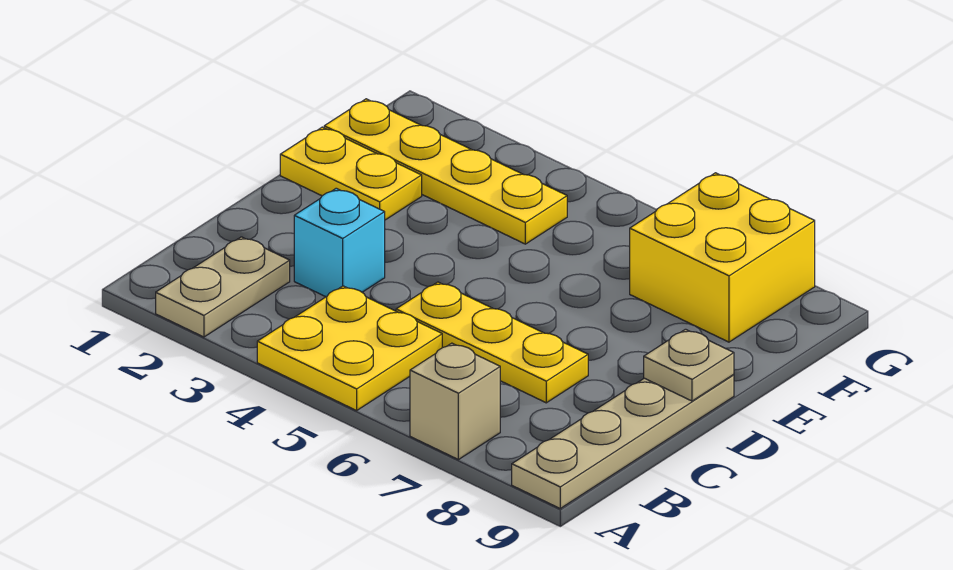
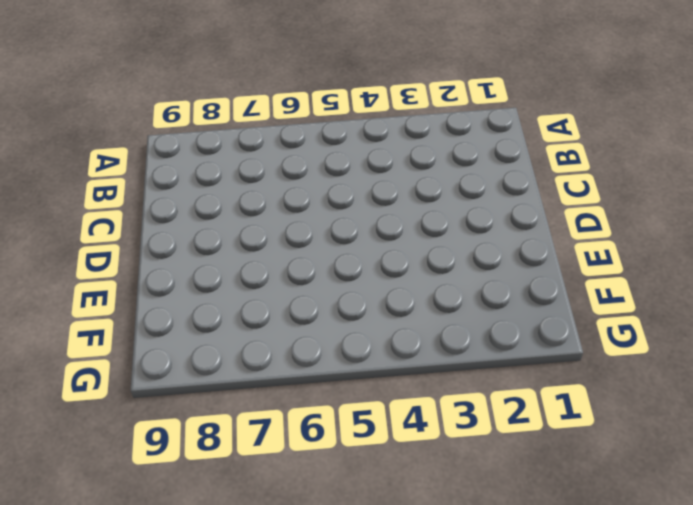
none -> tan 1x2 plate [156,237,290,337]
none -> yellow 2x2 plate [257,286,442,410]

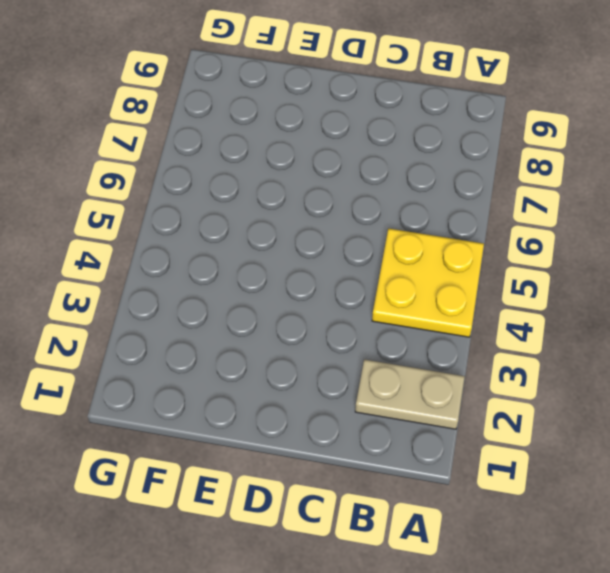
none -> tan 1x1 brick [410,343,500,460]
none -> tan 1x4 plate [512,375,734,508]

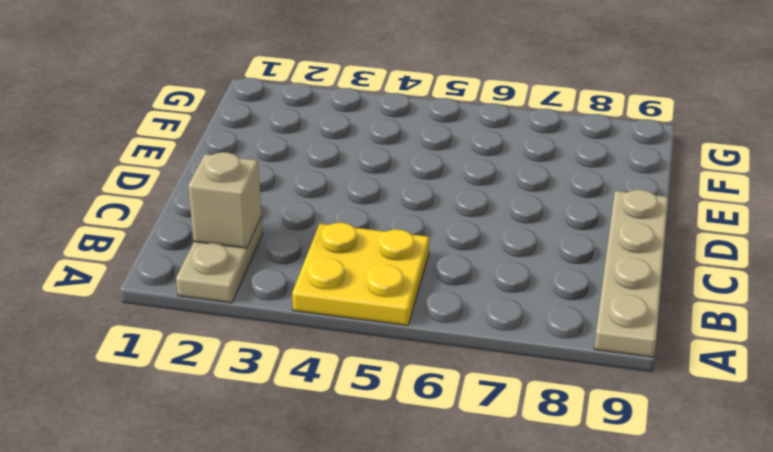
tan 1x1 brick [188,152,261,248] -> tan 1x1 brick moved to [410,343,500,460]
none -> cyan 1x1 brick [294,188,385,297]
none -> yellow 1x3 plate [396,282,588,403]

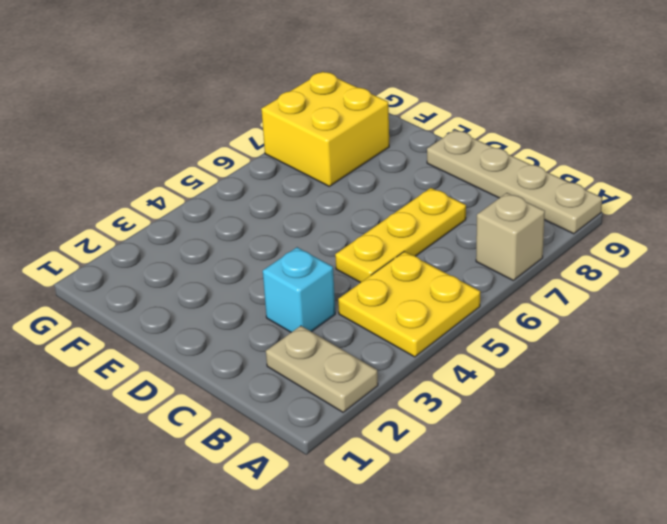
none -> yellow 1x2 plate [280,127,422,220]
none -> yellow 1x4 plate [324,99,567,244]

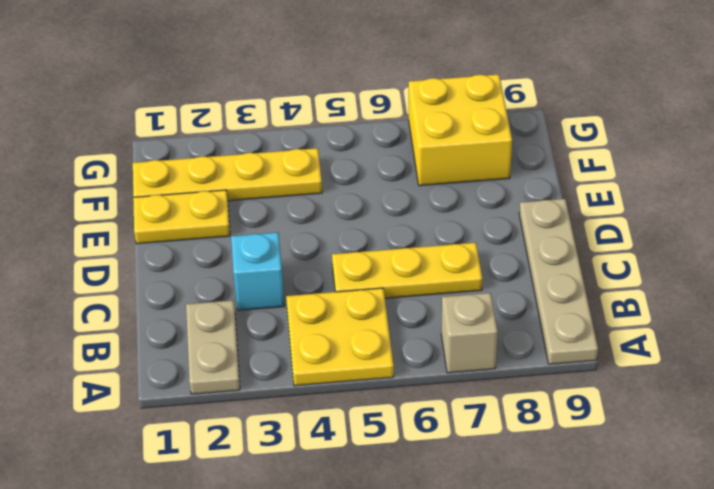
none -> tan 1x1 plate [644,329,734,401]

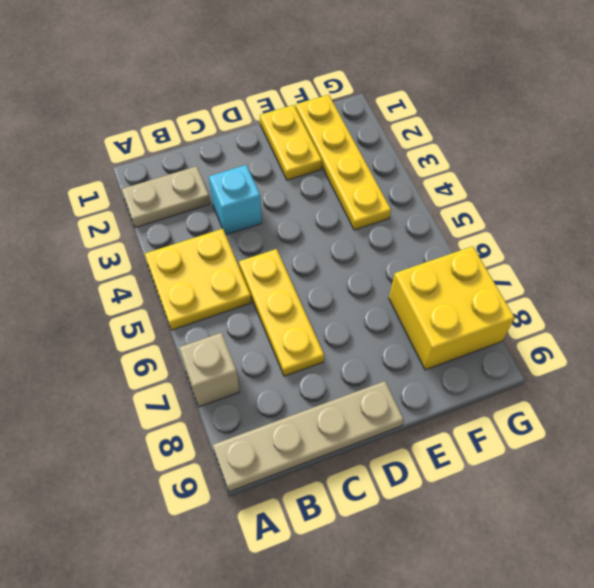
none -> tan 1x1 plate [644,329,734,401]

